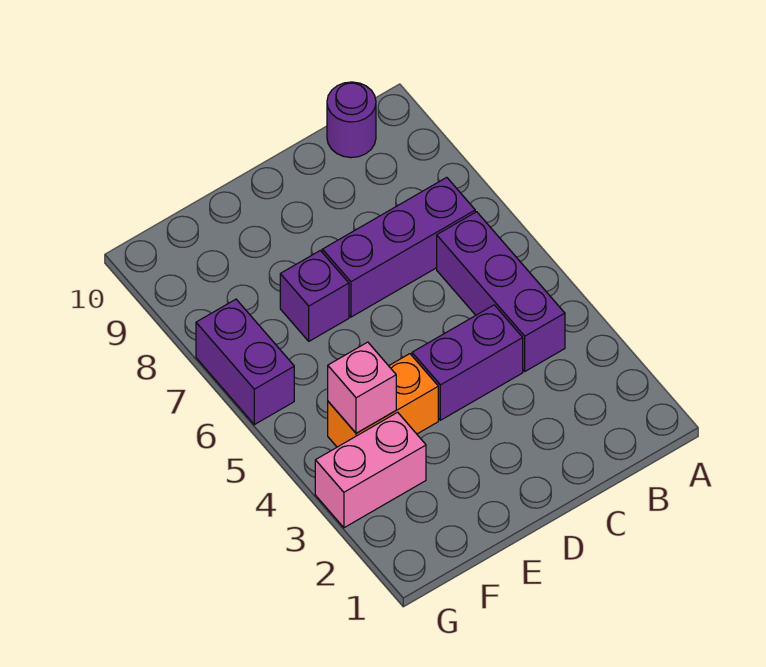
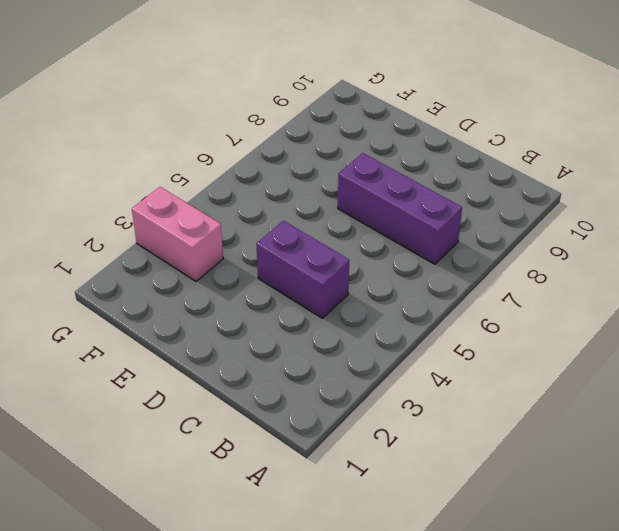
none -> purple 1x3 brick [437,212,565,371]
none -> purple 1x1 round brick [327,82,376,158]

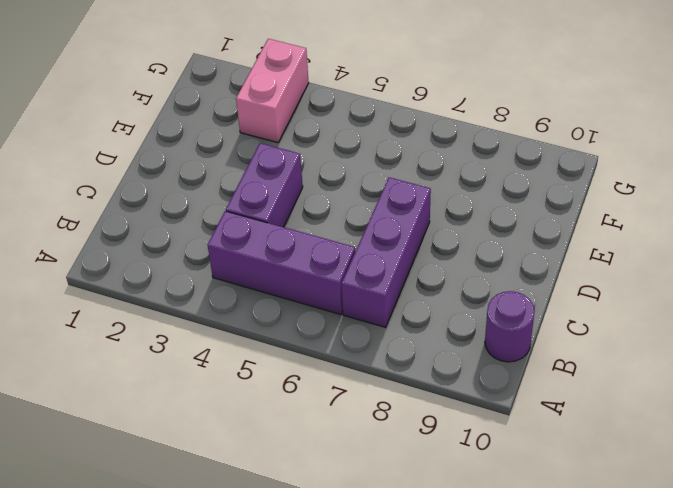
none -> orange 1x2 brick [328,354,438,447]
none -> purple 1x1 brick [280,250,349,341]

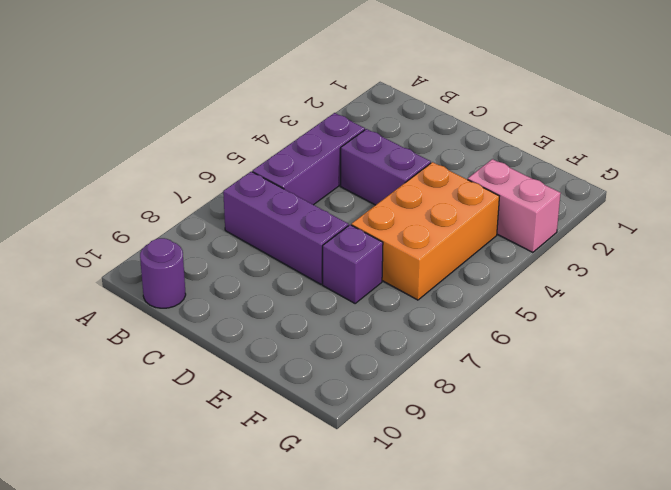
orange 2x3 brick [351,162,499,300] -> orange 1x2 brick [328,354,438,447]
none -> purple 1x2 brick [196,299,294,425]
none -> pink 1x1 brick [328,342,396,433]

